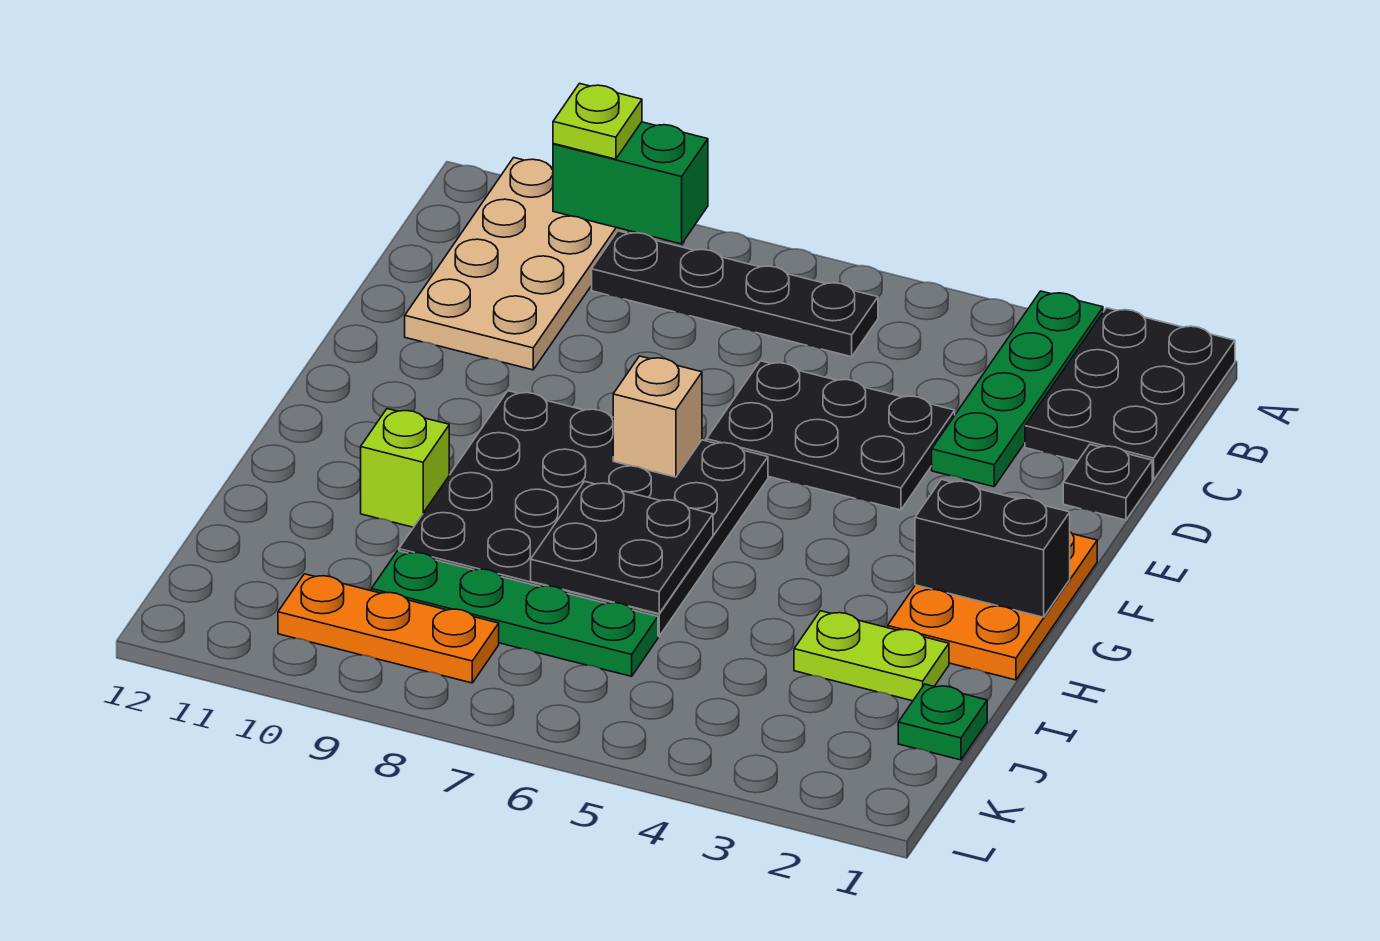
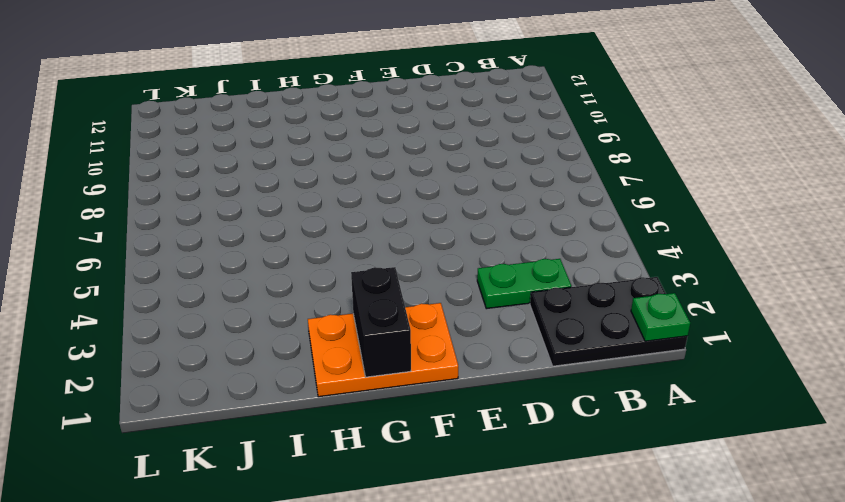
green 1x1 plate [631,293,690,341] -> green 1x1 plate moved to [898,684,987,760]
green 1x2 plate [477,259,571,309] -> green 1x4 plate [932,291,1103,487]
none -> tan 2x4 plate [405,158,629,370]
none -> black 1x4 plate [592,231,878,357]
none -> black 1x1 plate [1063,445,1152,520]

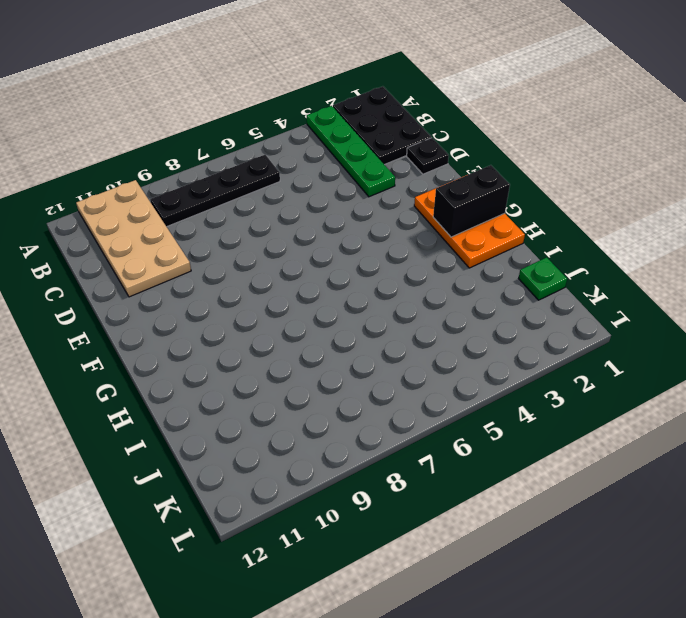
none -> black 2x3 plate [707,361,955,510]
none -> black 4x4 plate [399,391,768,636]
none -> lime 1x1 brick [361,409,449,527]

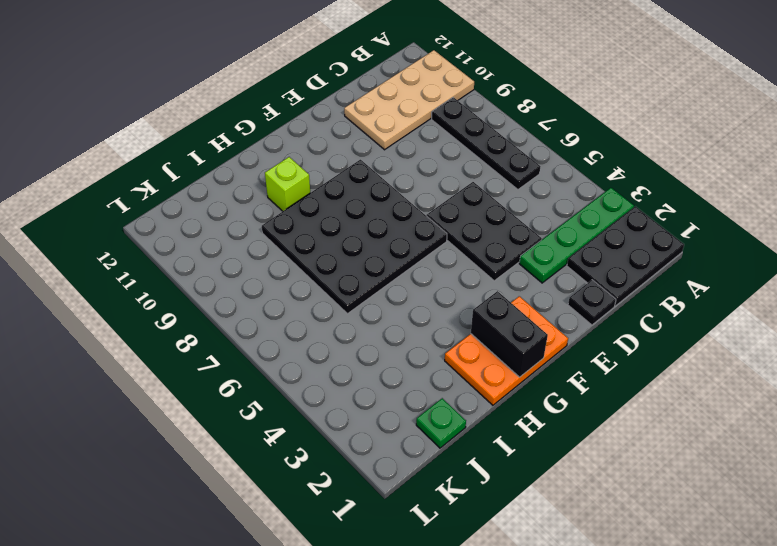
none -> lime 1x2 plate [794,611,949,701]
none -> green 1x4 plate [371,551,658,676]
none -> orange 1x3 plate [278,574,499,683]

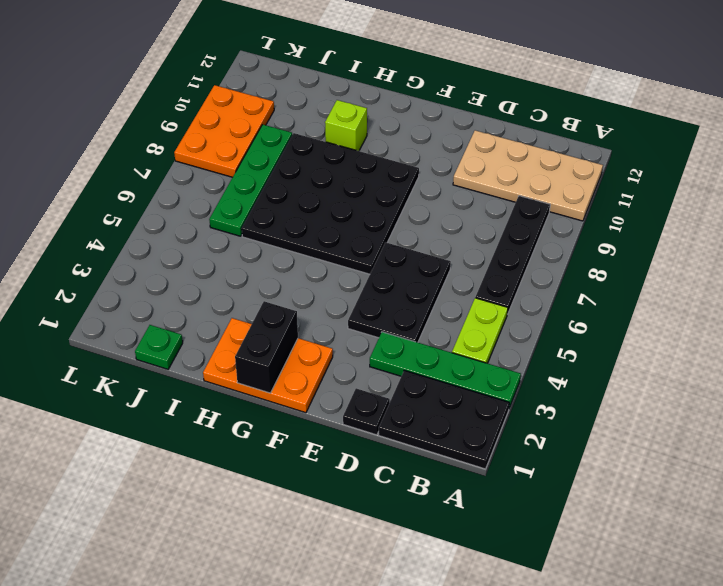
lime 1x2 plate [452,298,508,363] -> lime 1x2 plate moved to [794,611,949,701]
orange 2x3 plate [174,85,274,177] -> orange 1x3 plate [278,574,499,683]
none -> green 1x2 brick [553,122,708,244]
none -> tan 1x1 brick [613,356,702,477]
none -> black 2x2 plate [531,481,713,614]

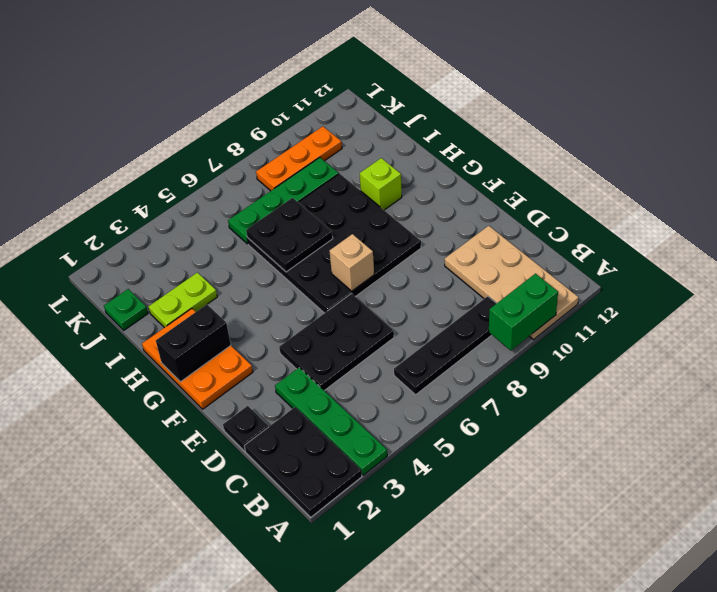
none -> lime 1x1 plate [553,83,642,159]

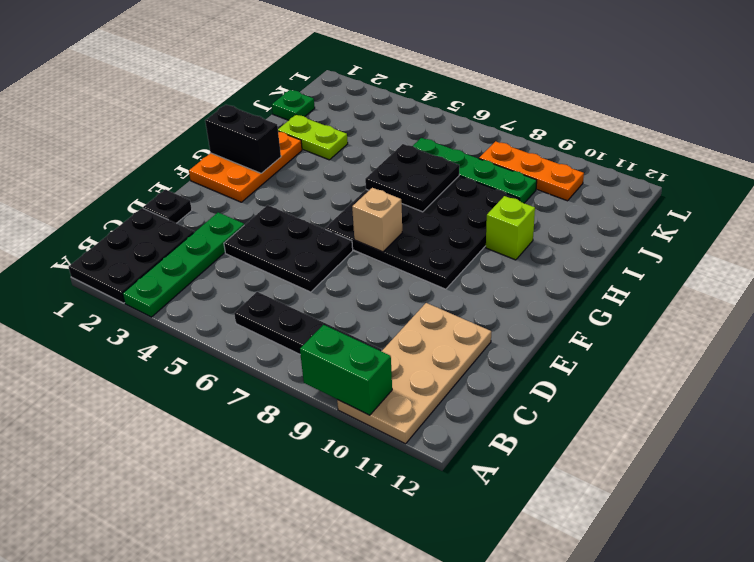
none -> lime 1x1 plate [553,83,642,159]

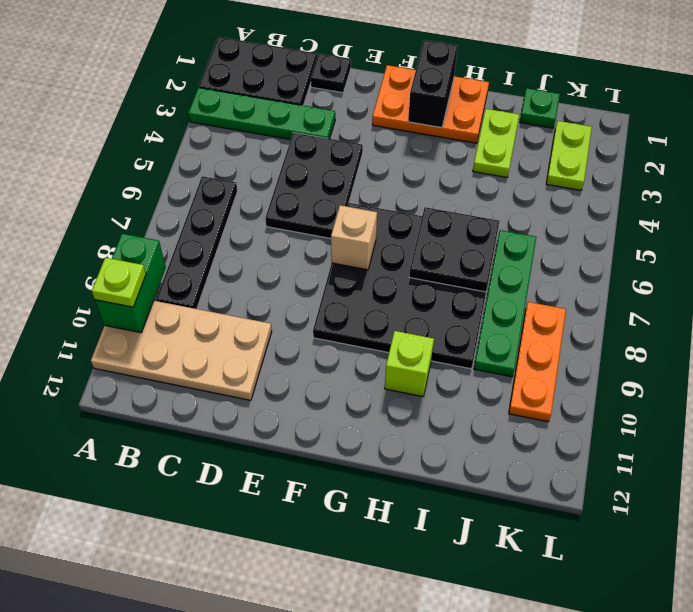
lime 1x2 plate [546,121,592,190] -> none

